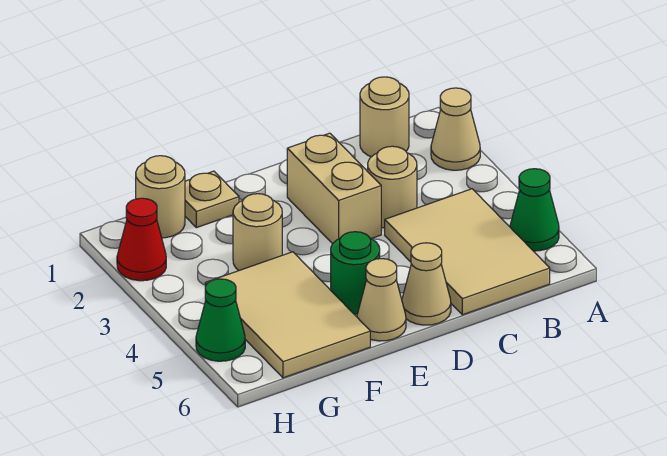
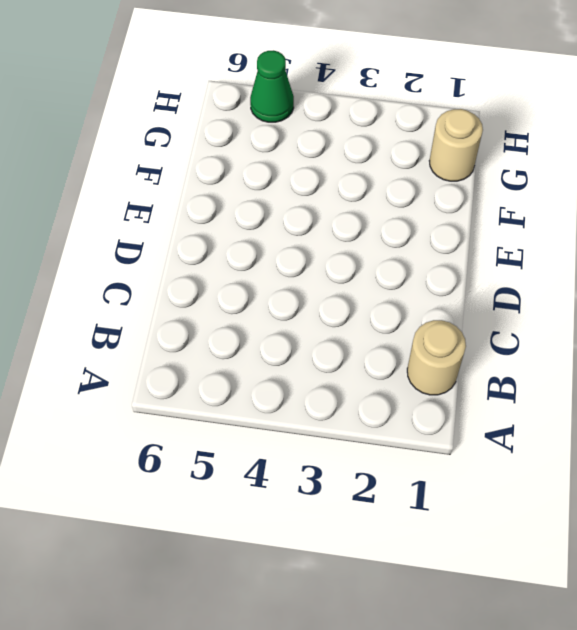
none -> tan 1x1 cone [431,88,480,170]
none -> green 1x1 cone [510,169,559,251]
none -> tan 2x3 tile [385,189,550,315]

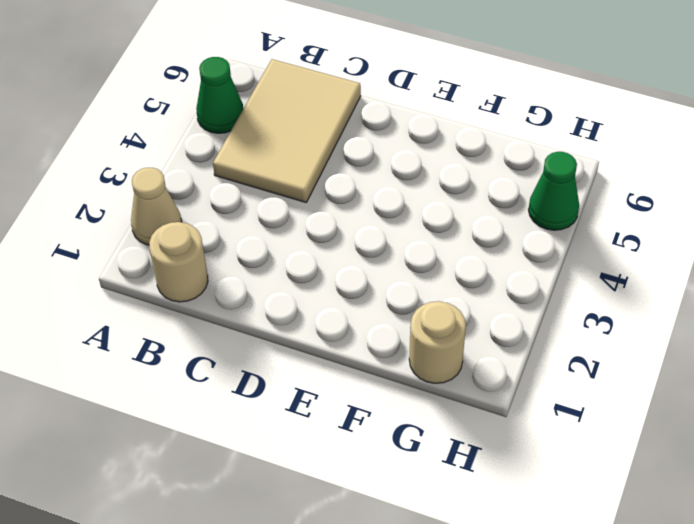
none -> tan 1x1 round brick [368,146,417,228]
none -> tan 1x2 brick [287,133,381,244]
none -> tan 1x1 cone [402,243,451,325]

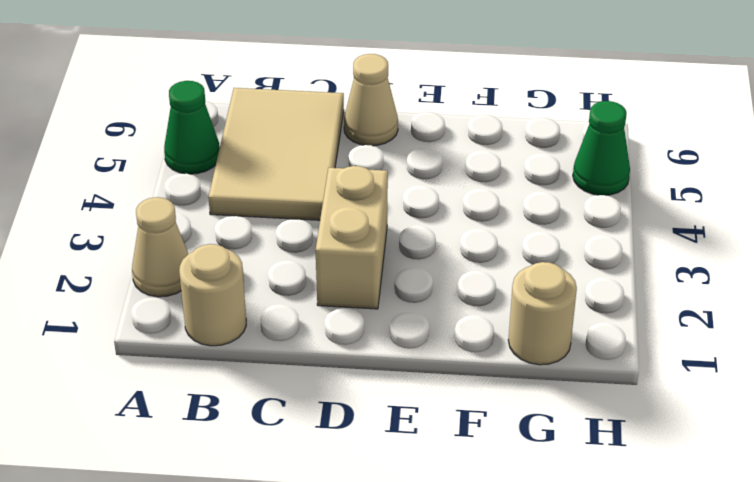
none -> tan 1x1 round brick [368,146,417,228]
none -> green 1x1 round brick [331,232,380,314]
none -> tan 1x1 cone [357,259,406,341]

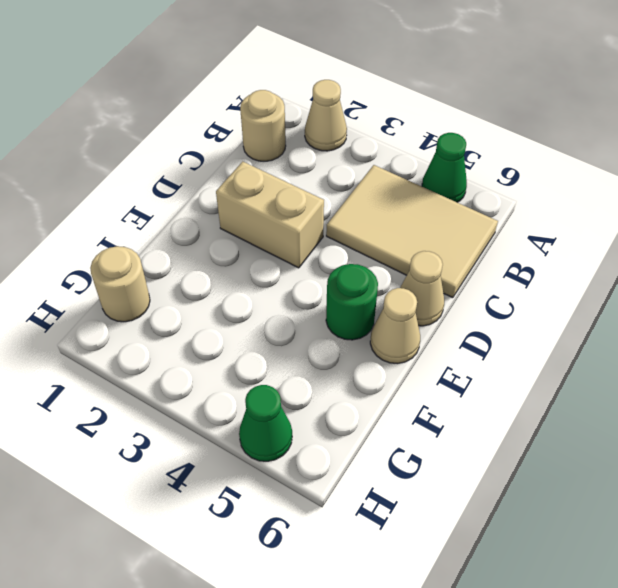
none -> tan 1x1 round brick [368,146,417,228]
none -> tan 1x1 plate [185,171,239,228]
none -> tan 1x1 round brick [233,194,282,270]

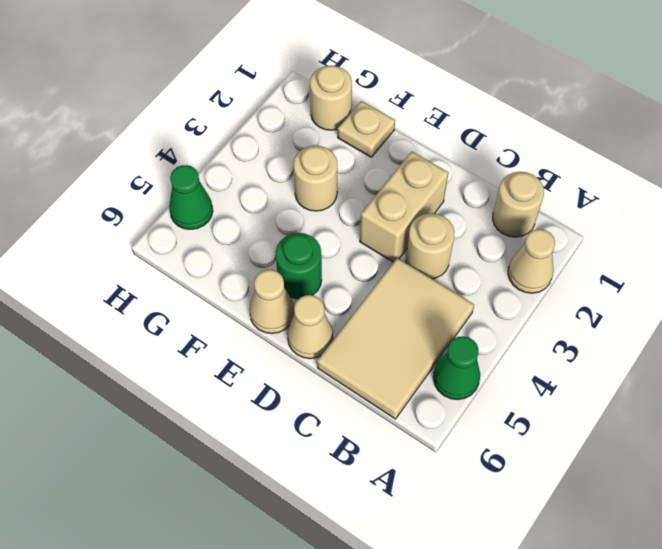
none -> tan 2x3 tile [205,252,370,378]
none -> red 1x1 cone [117,198,166,281]

